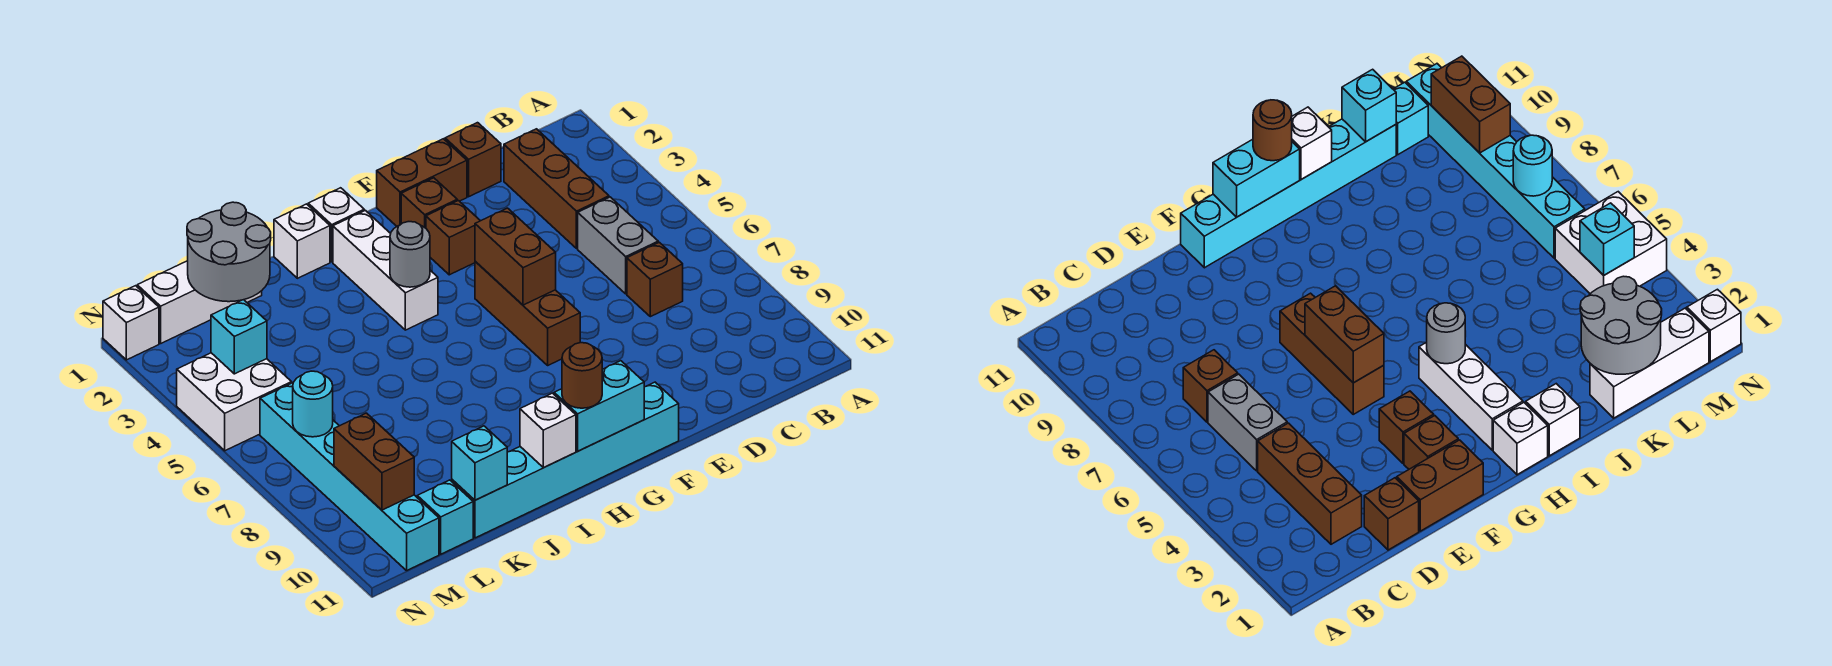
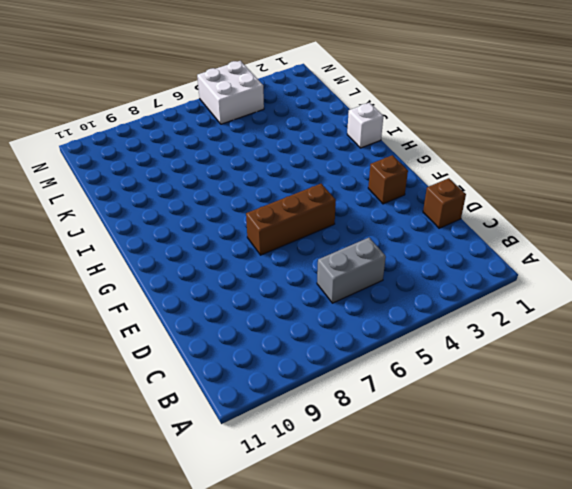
none -> brown 1x3 brick [504,129,609,249]
none -> brown 1x1 brick [627,242,683,317]
none -> brown 1x2 brick [377,139,467,226]

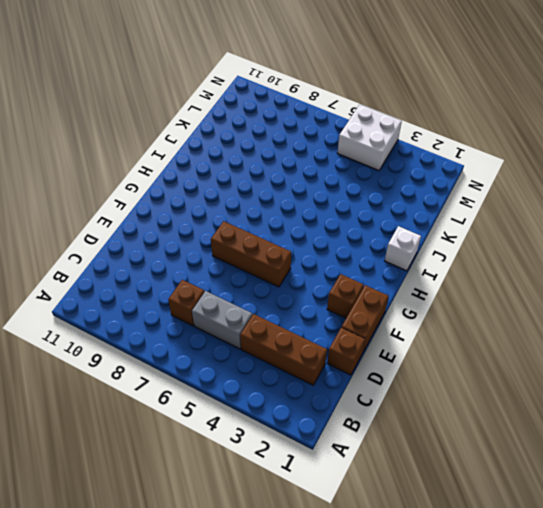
none -> brown 1x1 brick [426,201,480,275]
none -> cyan 1x6 brick [452,382,679,538]
none -> white 1x1 brick [308,188,364,262]

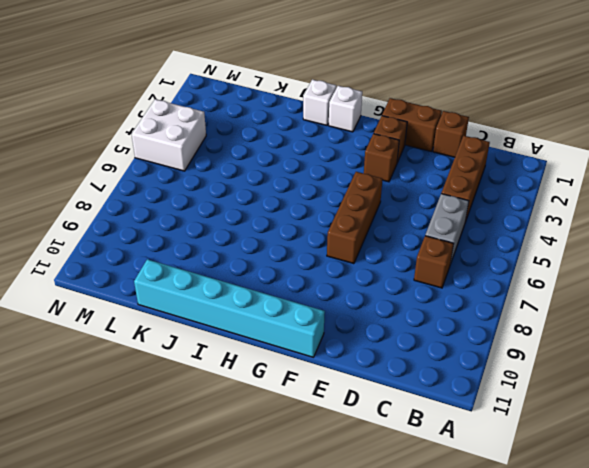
none -> white 1x3 brick [333,210,438,330]
none -> white 1x3 brick [137,261,262,343]
none -> cyan 1x1 brick [417,480,473,554]

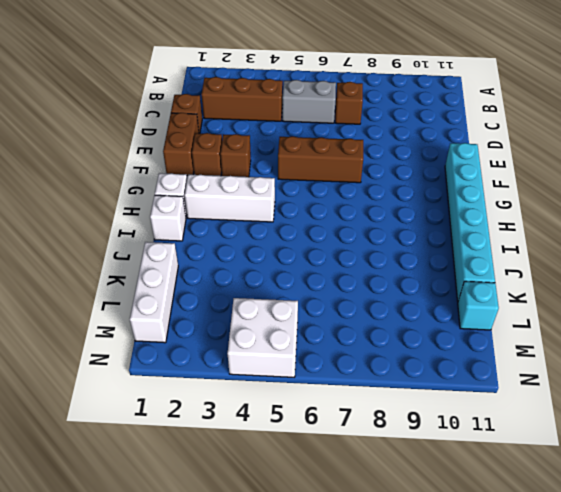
none -> cyan 1x6 brick [260,383,439,571]
none -> white 1x1 brick [103,286,159,360]
none -> brown 1x2 brick [475,208,556,305]

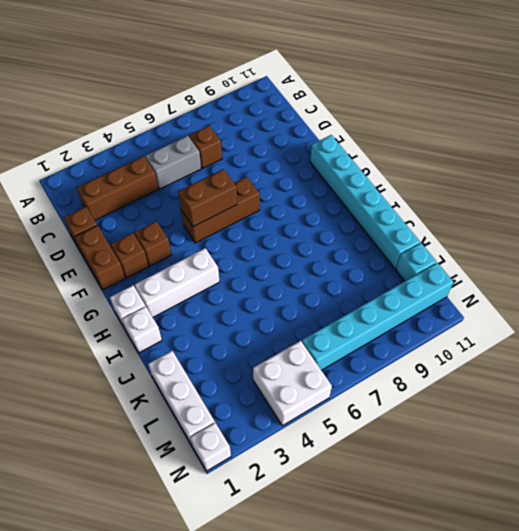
none -> cyan 1x2 brick [554,361,644,451]
none -> grey 1x1 round brick [390,222,430,287]
none -> white 1x1 brick [520,393,576,468]

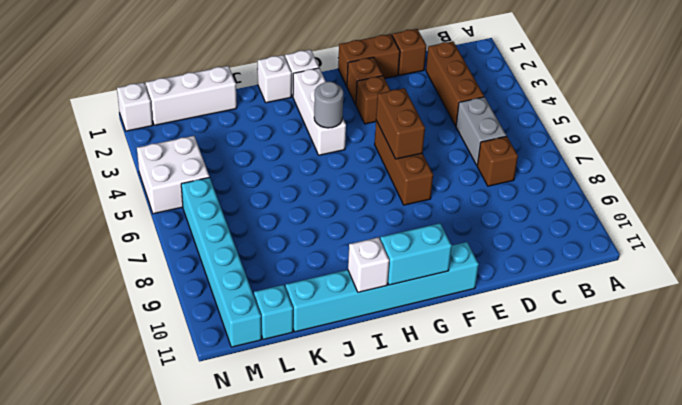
none -> grey 2x2 round brick [187,202,271,302]
none -> cyan 1x1 brick [452,426,507,500]
none -> cyan 1x1 brick [211,300,267,374]

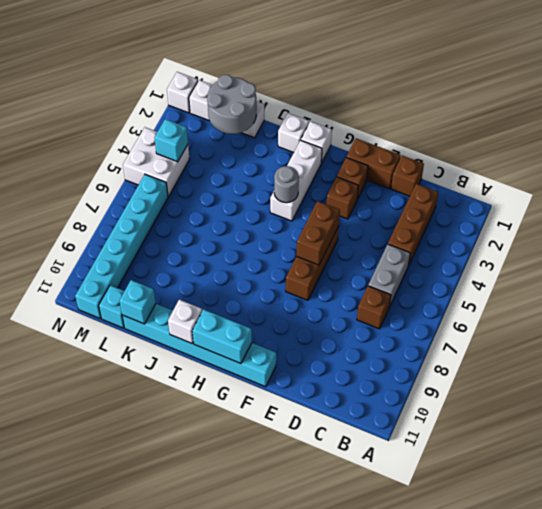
none -> cyan 1x1 round brick [293,371,333,437]
none -> brown 1x2 brick [334,413,414,510]
none -> brown 1x1 round brick [562,343,602,408]

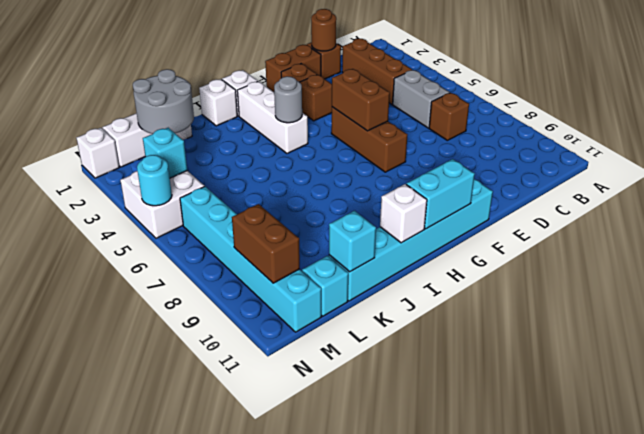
brown 1x1 round brick [311,9,336,51] -> brown 1x1 round brick moved to [562,343,602,408]
cyan 1x1 round brick [137,155,172,206] -> cyan 1x1 round brick moved to [293,371,333,437]

